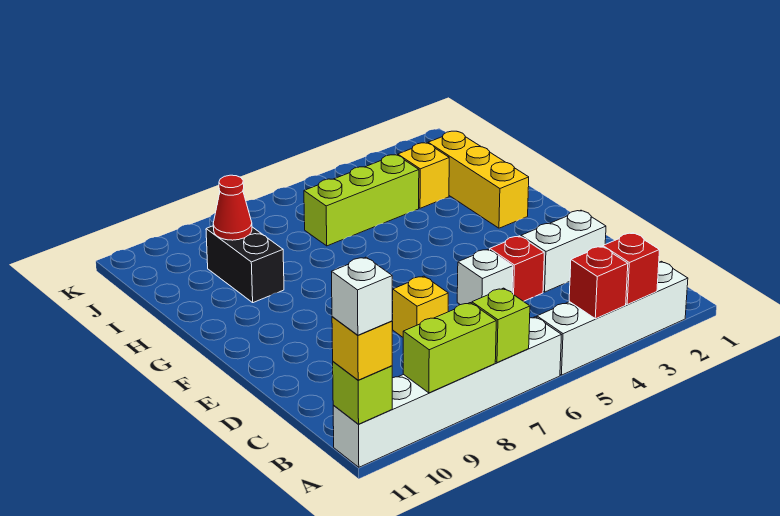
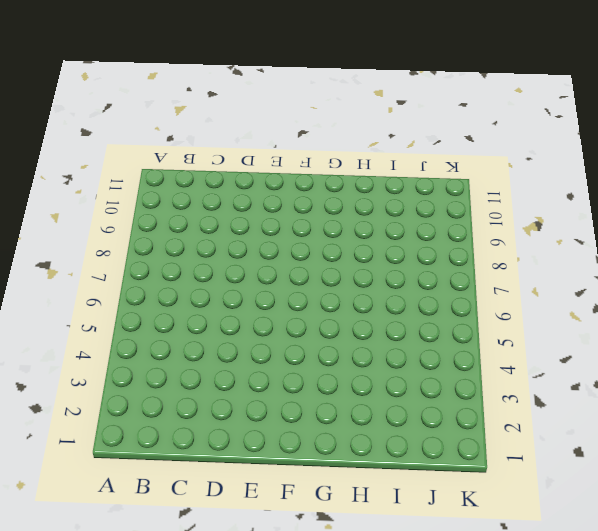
none -> white 1x4 brick [537,261,688,375]
none -> white 1x6 brick [333,317,561,467]
none -> white 1x2 brick [521,210,606,292]

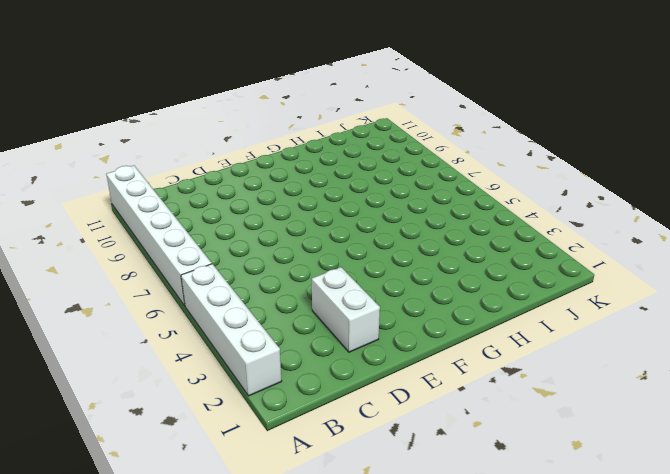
none -> red 1x1 brick [490,236,544,301]
none -> white 1x1 brick [457,249,513,305]
none -> yellow 1x1 brick [392,276,448,337]

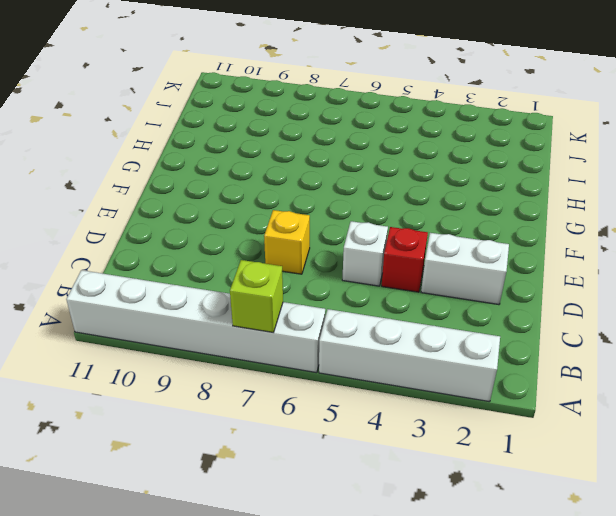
none -> yellow 1x3 brick [428,131,529,228]
none -> black 1x2 brick [206,226,284,303]
none -> yellow 1x1 brick [398,143,449,208]

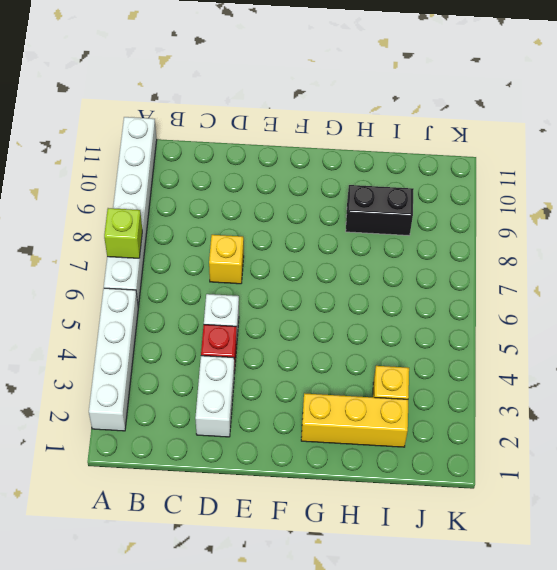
none -> lime 1x3 brick [304,155,419,246]
none -> red 1x1 brick [603,233,659,304]
none -> red 1x1 brick [569,246,628,319]

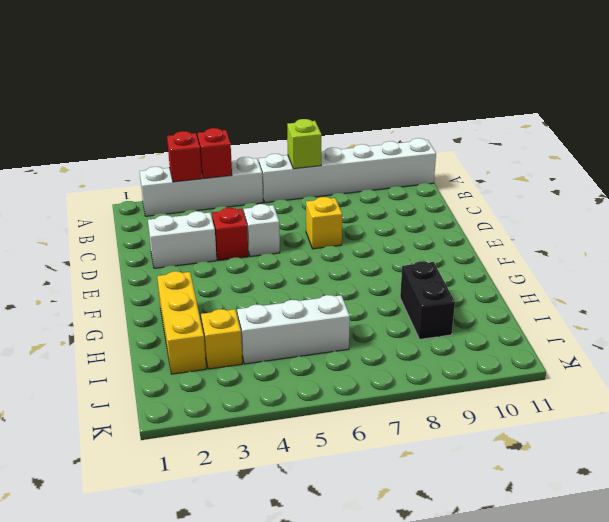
white 1x3 brick [237,295,350,364] -> lime 1x3 brick [304,155,419,246]
none -> lime 1x2 brick [403,303,496,393]
none -> lime 1x1 brick [333,362,392,424]
none -> red 1x1 cone [213,175,252,240]

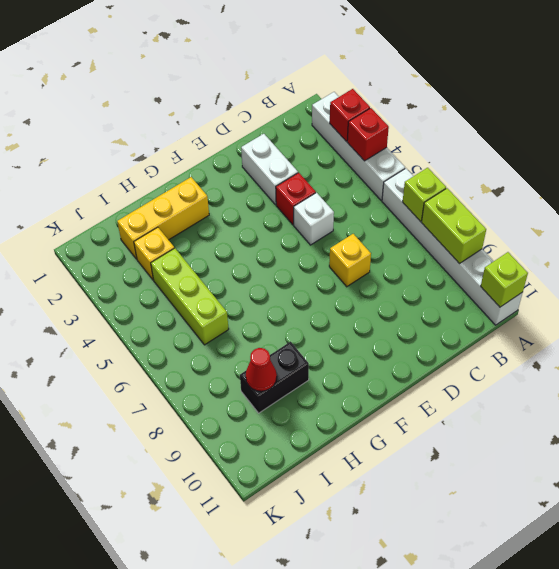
none -> yellow 1x1 brick [332,317,392,380]
none -> white 1x1 brick [332,257,392,335]

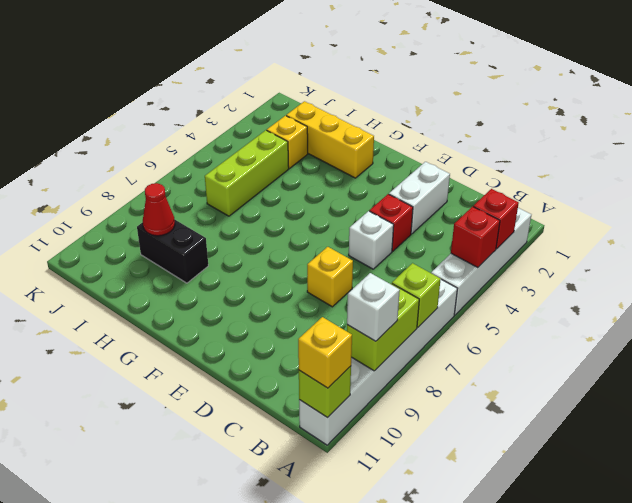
white 1x1 brick [347,273,400,341] -> white 1x1 brick moved to [332,257,392,335]

